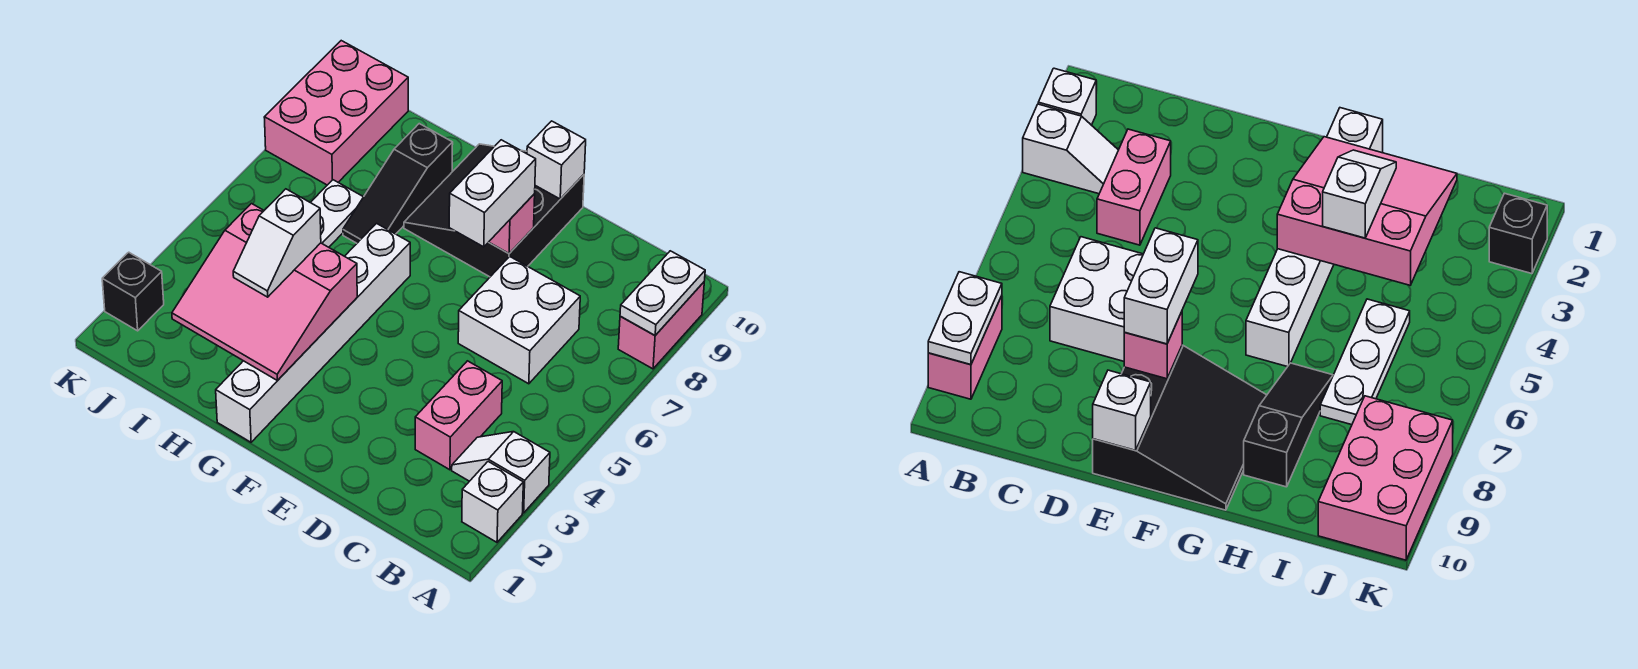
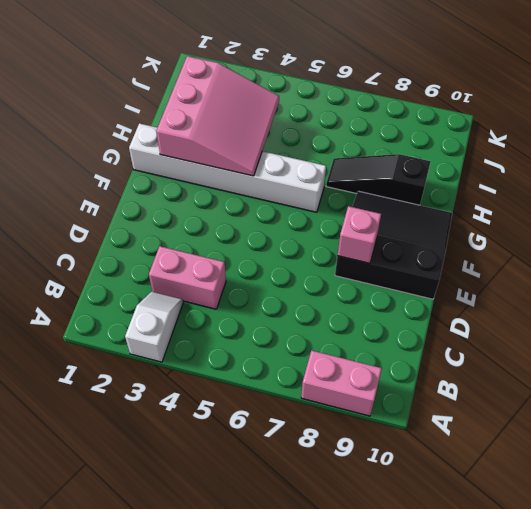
pink 3x3 slope [156,56,279,176] -> pink 3x3 slope turned to [172,204,357,381]
none -> white 1x1 brick [462,462,523,542]
none -> white 2x2 brick [458,256,580,384]
none -> white 1x3 plate [310,180,363,247]

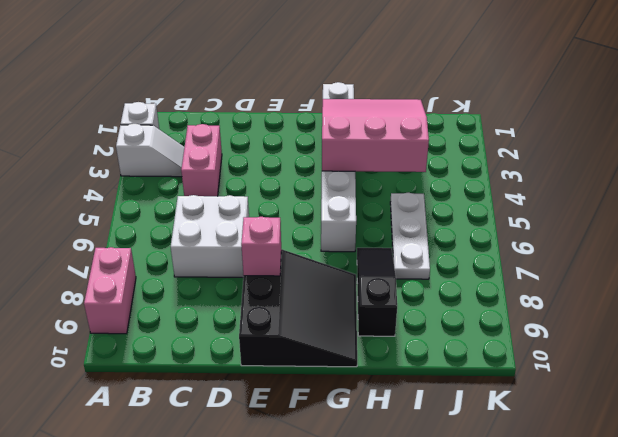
none -> pink 2x3 brick [264,41,408,185]
none -> black 1x1 brick [102,252,164,331]
none -> white 1x2 plate [620,251,705,335]

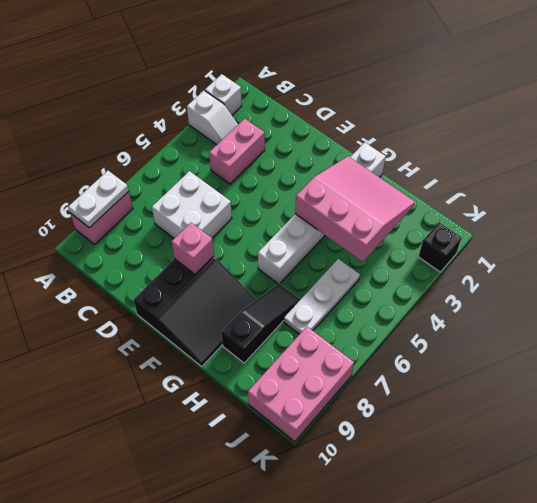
none -> white 1x1 brick [527,121,586,199]
none -> white 1x2 brick [449,140,536,247]
none -> white 1x2 slope [233,189,321,297]

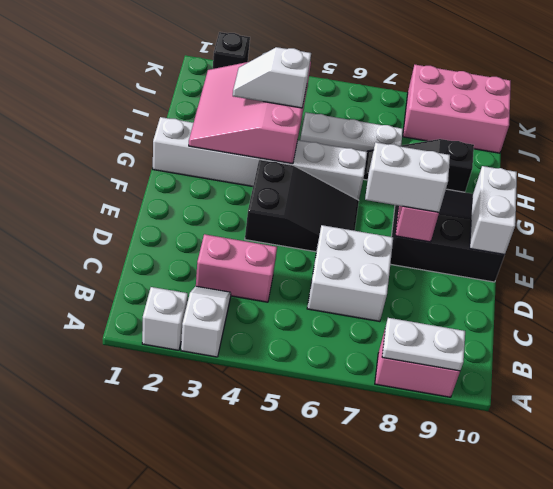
black 2x3 slope [245,160,359,252] -> none
white 1x2 brick [470,166,517,255] -> white 1x1 brick [527,121,586,199]

